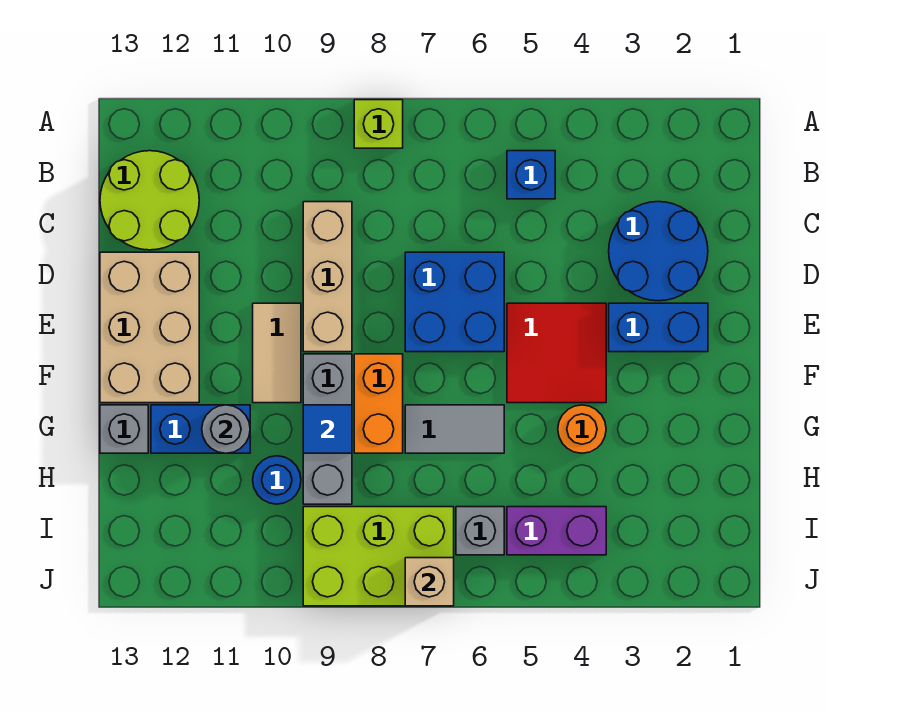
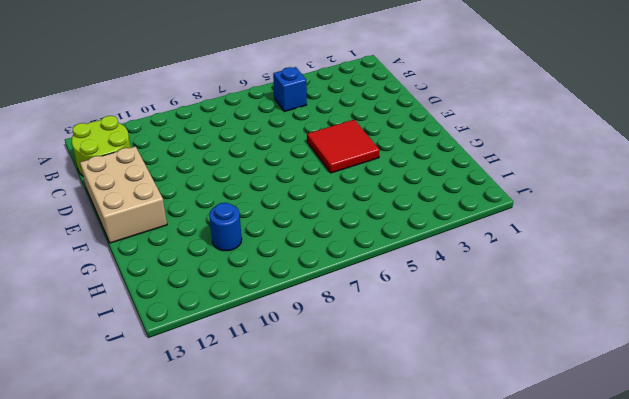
none -> lime 1x1 brick [354,100,403,148]
none -> blue 2x2 round brick [609,202,708,301]
none -> tan 1x3 brick [303,202,352,352]

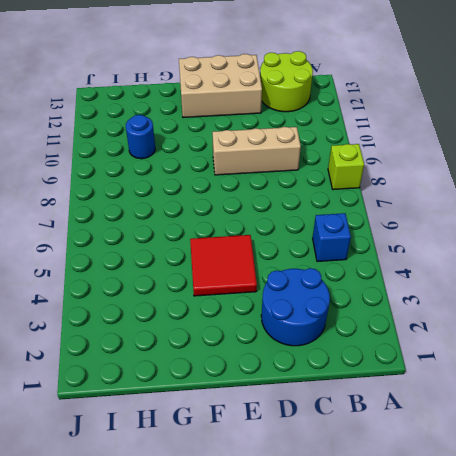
none -> blue 2x2 brick [405,252,504,352]
none -> blue 1x2 brick [609,303,708,352]
none -> tan 1x2 tile [253,303,301,403]

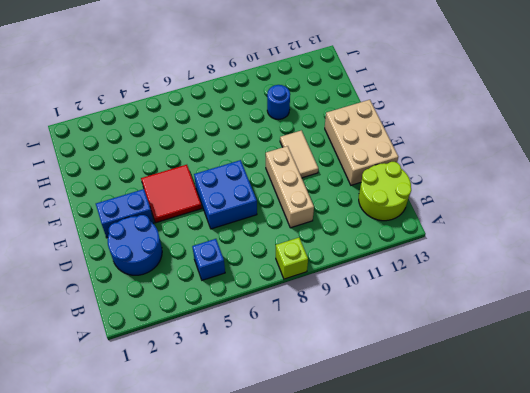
none -> orange 1x2 brick [354,354,403,453]
none -> grey 1x3 brick [303,354,352,504]
none -> orange 1x1 round brick [558,405,606,453]

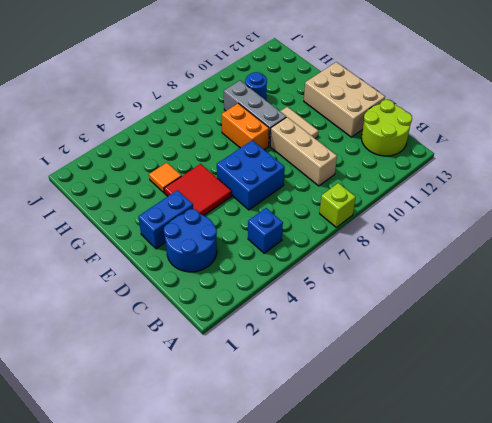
orange 1x1 tile [149,163,181,193] -> orange 1x1 round brick [558,405,606,453]
none -> grey 1x2 tile [405,405,504,453]
none -> blue 1x2 brick [151,405,250,453]
none -> grey 1x1 brick [100,405,148,453]

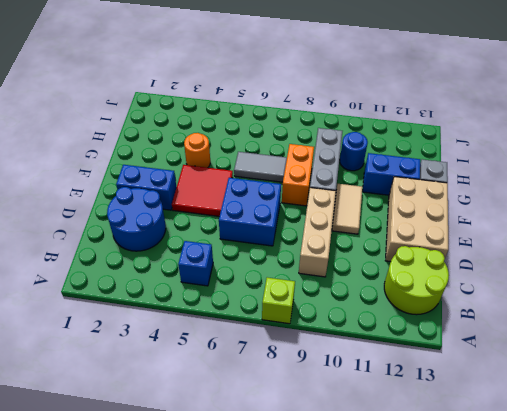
none -> purple 1x2 brick [507,507,606,555]
none -> grey 1x1 brick [456,507,504,555]
none -> lime 2x3 brick [303,507,454,606]

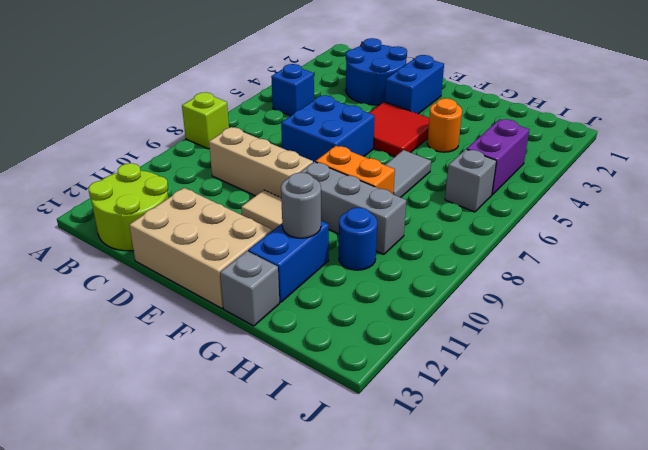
none -> lime 2x3 brick [303,507,454,606]
none -> blue 1x1 tile [303,405,352,453]
none -> tan 1x1 brick [405,558,454,606]

